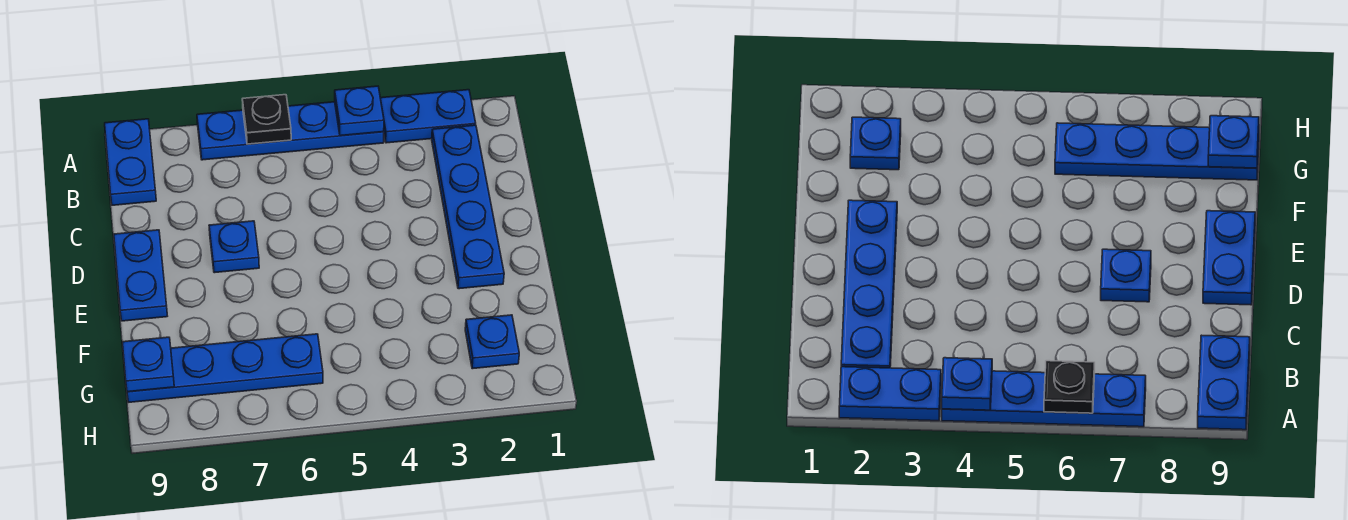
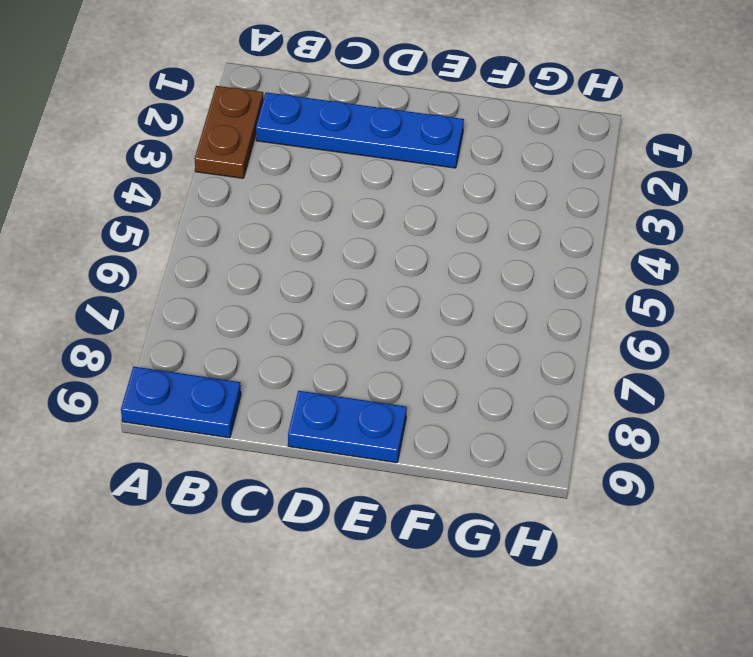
brown 1x2 plate [195,86,263,178] -> blue 1x2 plate [380,90,476,143]
none -> blue 1x4 plate [197,102,384,160]
none -> blue 1x1 plate [209,221,259,273]

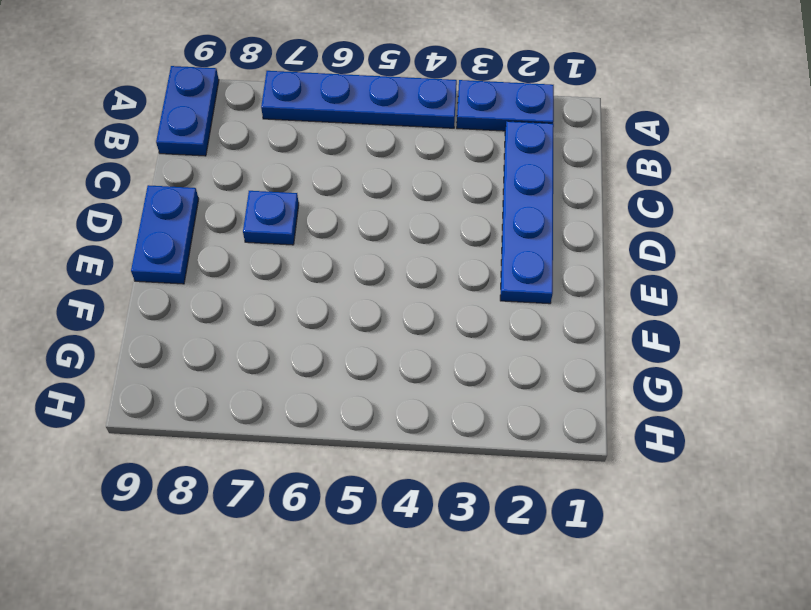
none -> blue 1x1 plate [465,315,519,369]
none -> blue 1x4 plate [127,334,323,402]

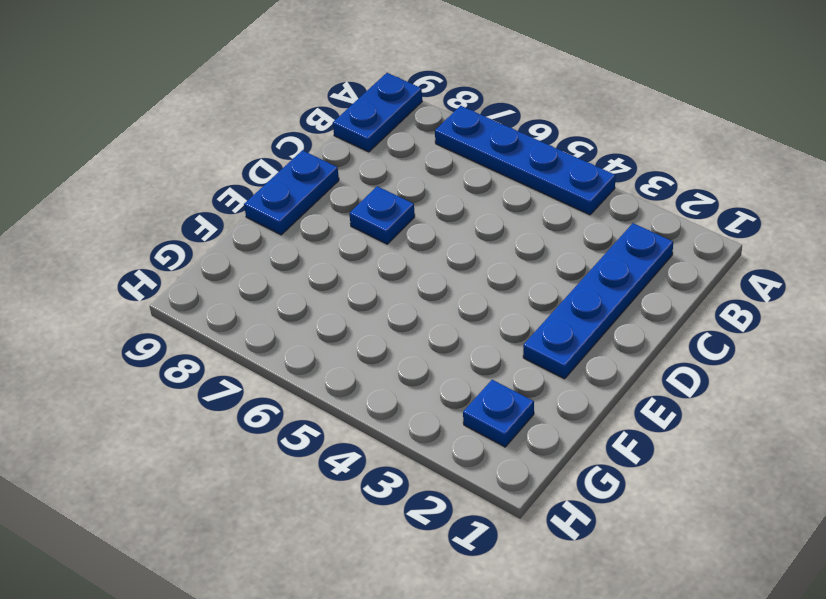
none -> blue 1x2 plate [380,90,476,143]
none -> blue 1x4 plate [127,334,323,402]

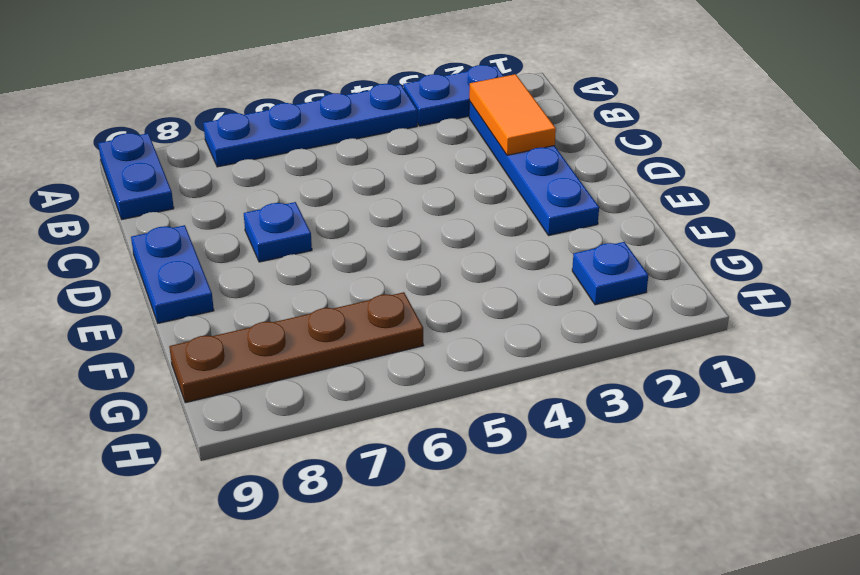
orange 1x2 tile [469,74,556,155] -> none
brown 1x4 plate [169,292,424,403] -> blue 1x4 plate [127,334,323,402]
none -> blue 1x1 plate [335,86,384,136]
none -> black 1x1 plate [242,95,291,144]

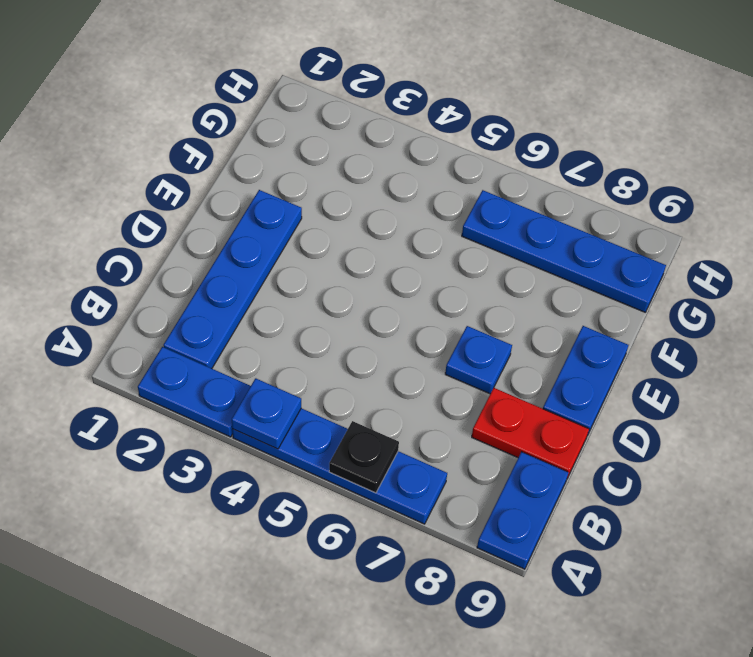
red 1x2 plate [472,388,589,478] -> none
none -> blue 1x1 plate [465,315,519,369]
none -> blue 1x1 plate [122,337,174,392]

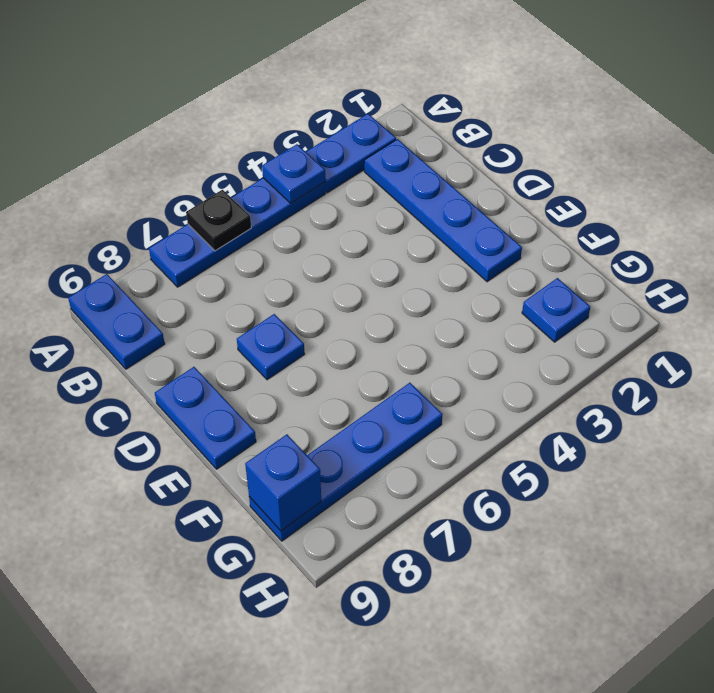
blue 1x1 brick [245,434,321,531] -> blue 1x1 plate [122,337,174,392]

